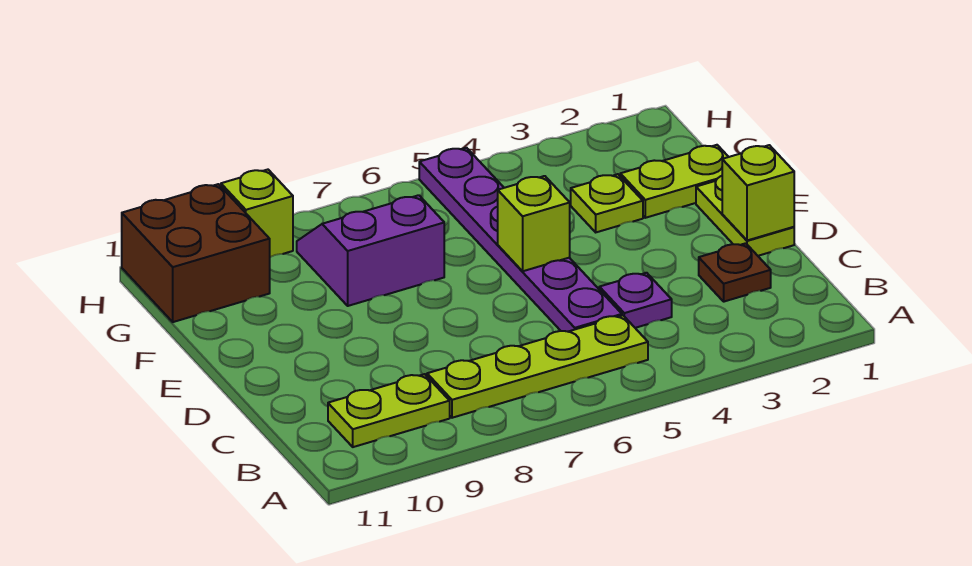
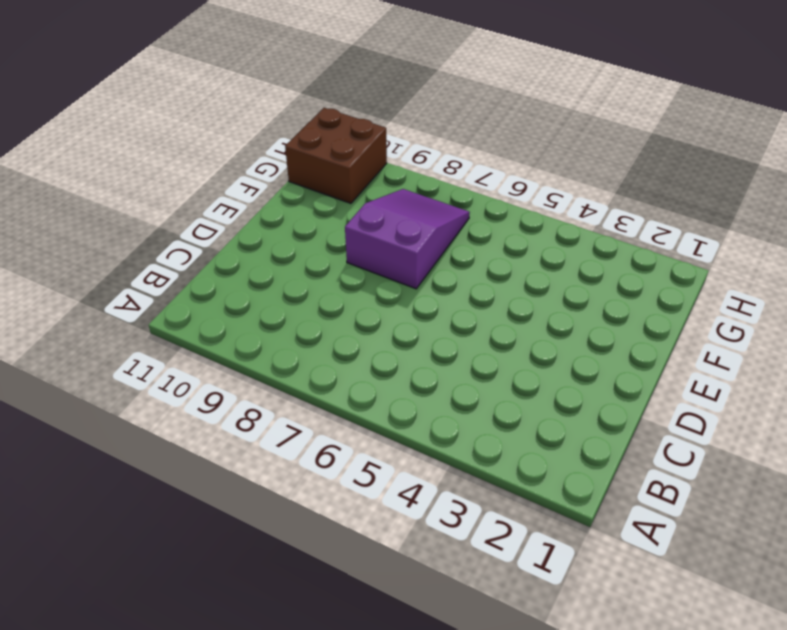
purple 2x3 slope [345,189,470,289] -> purple 2x2 slope [297,195,444,306]
none -> lime 1x4 plate [427,315,648,418]
none -> lime 1x2 plate [328,374,450,447]
none -> brown 1x1 plate [699,243,771,302]

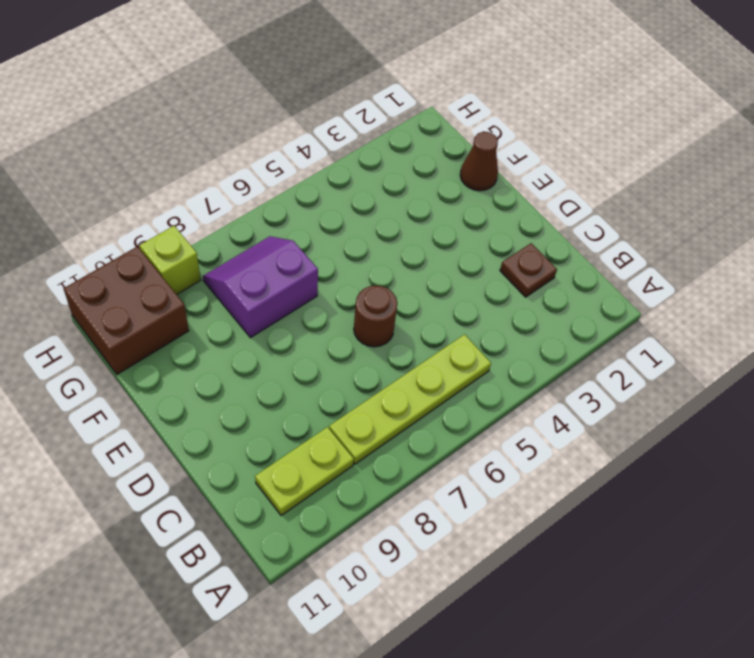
brown 1x1 round brick [354,286,397,347] -> none
brown 1x1 cone [460,132,498,191] -> lime 1x2 plate [620,145,728,218]
none -> purple 1x1 plate [599,273,672,328]
none -> purple 1x6 plate [419,148,622,332]
none -> lime 1x2 plate [696,176,794,256]

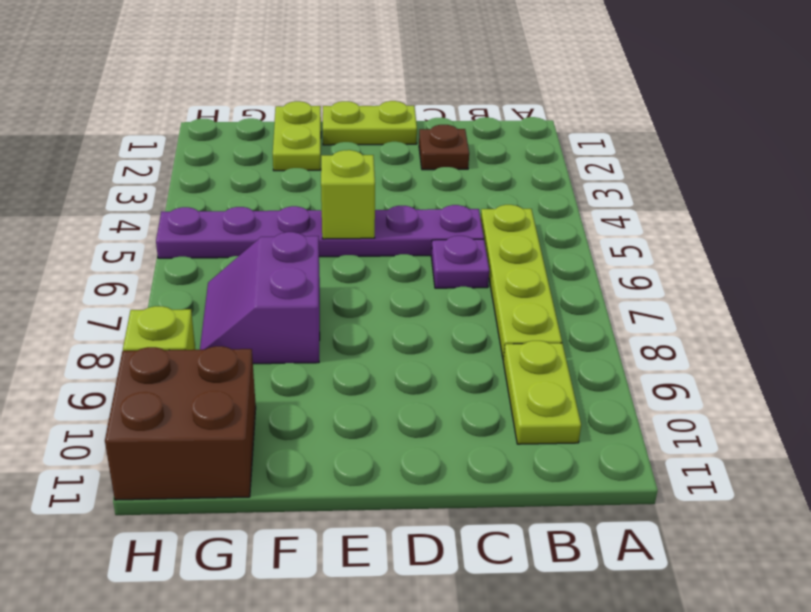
purple 1x1 plate [431,236,489,288] -> purple 1x1 plate moved to [599,273,672,328]
none -> lime 1x1 plate [571,174,643,232]
none -> lime 1x1 brick [722,145,794,240]

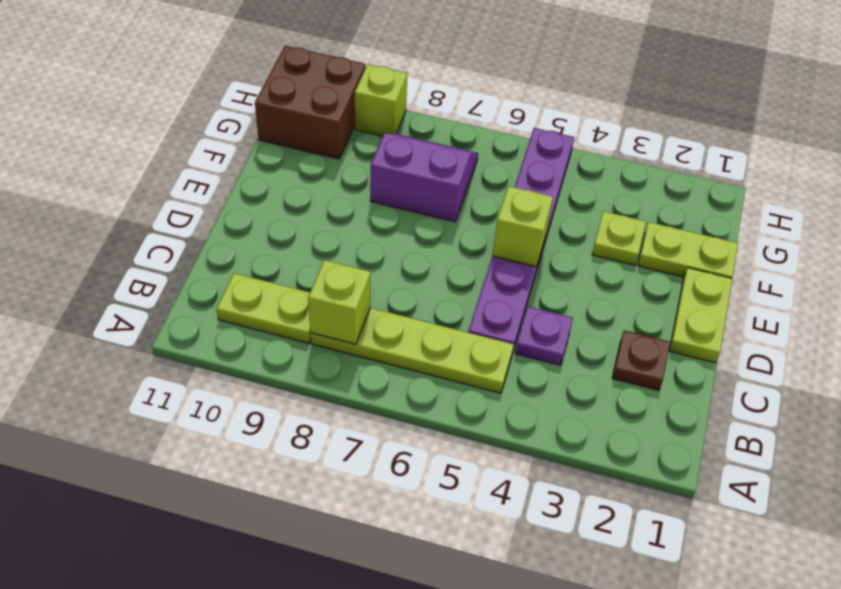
lime 1x1 brick [308,260,371,344] -> lime 1x1 brick moved to [722,145,794,240]

